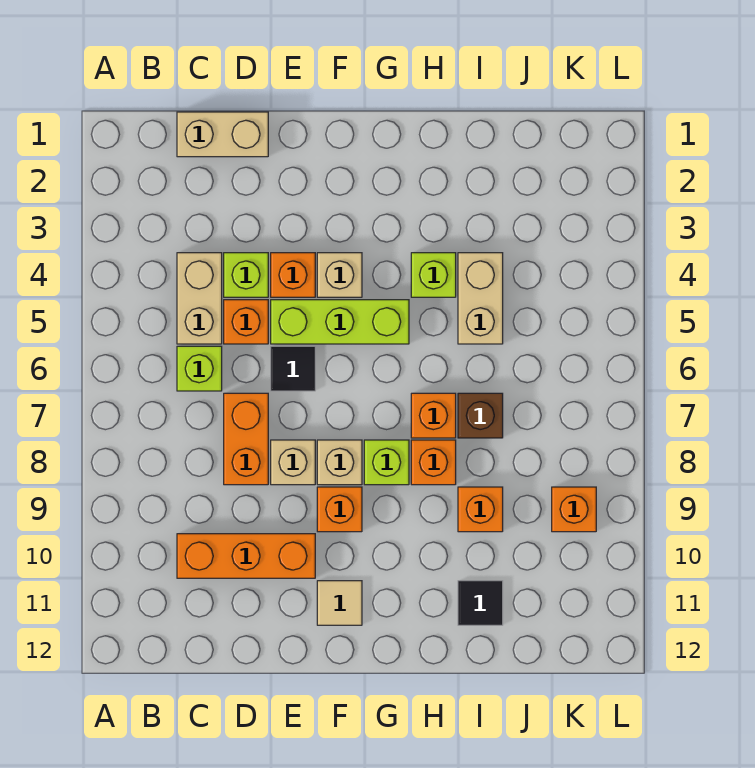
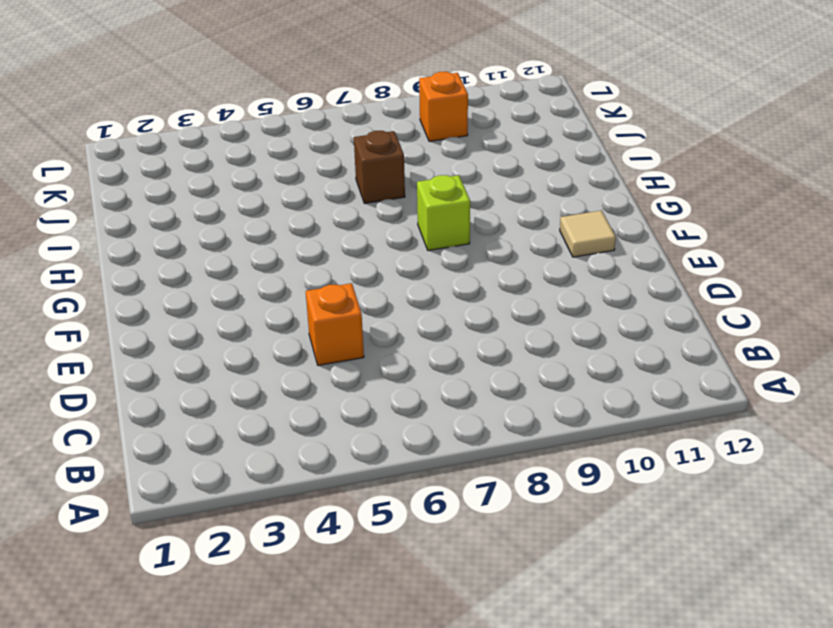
none -> tan 1x2 brick [177,112,268,157]
none -> tan 1x2 brick [177,253,222,344]
none -> lime 1x1 brick [177,346,222,391]

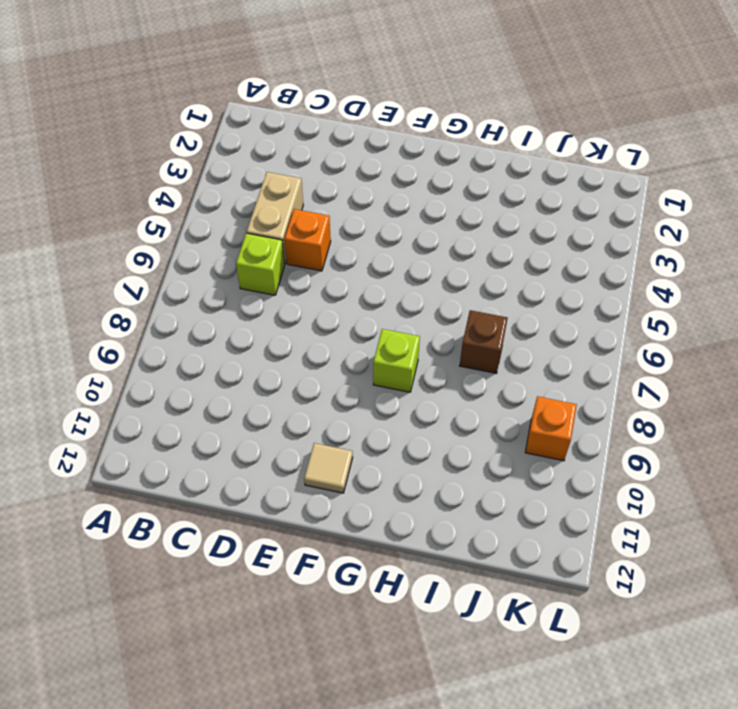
none -> tan 1x2 brick [177,112,268,157]
none -> orange 1x3 brick [177,534,315,578]
none -> lime 1x1 brick [224,253,268,297]

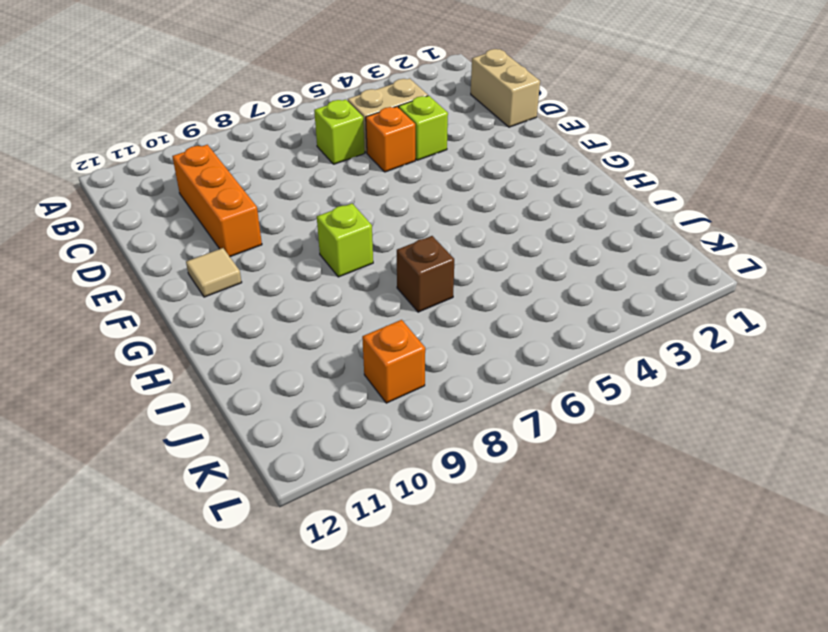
none -> orange 1x2 brick [224,393,268,485]
none -> orange 1x1 brick [271,253,315,297]
none -> lime 1x3 brick [271,300,409,344]

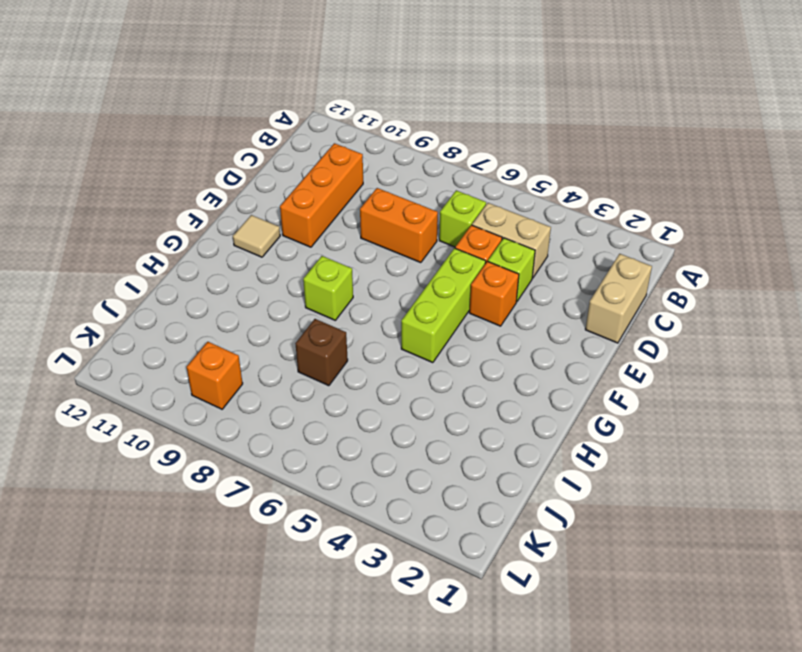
none -> black 1x1 tile [271,346,315,391]
none -> tan 1x1 brick [271,440,315,485]
none -> tan 1x1 brick [317,253,362,297]

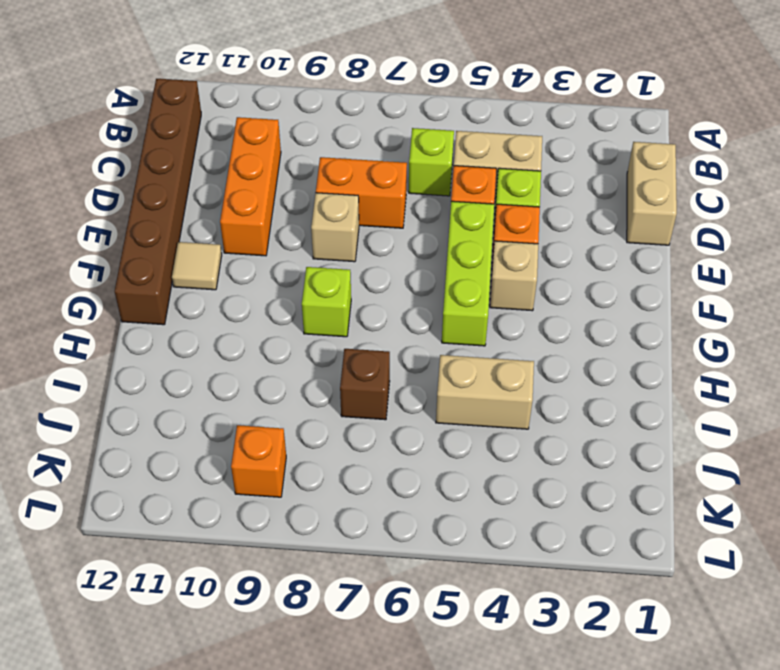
brown 1x6 brick [115,79,201,325] -> none
none -> black 1x1 tile [271,346,315,391]
none -> tan 1x1 brick [317,440,362,485]
none -> orange 1x1 brick [317,487,362,532]

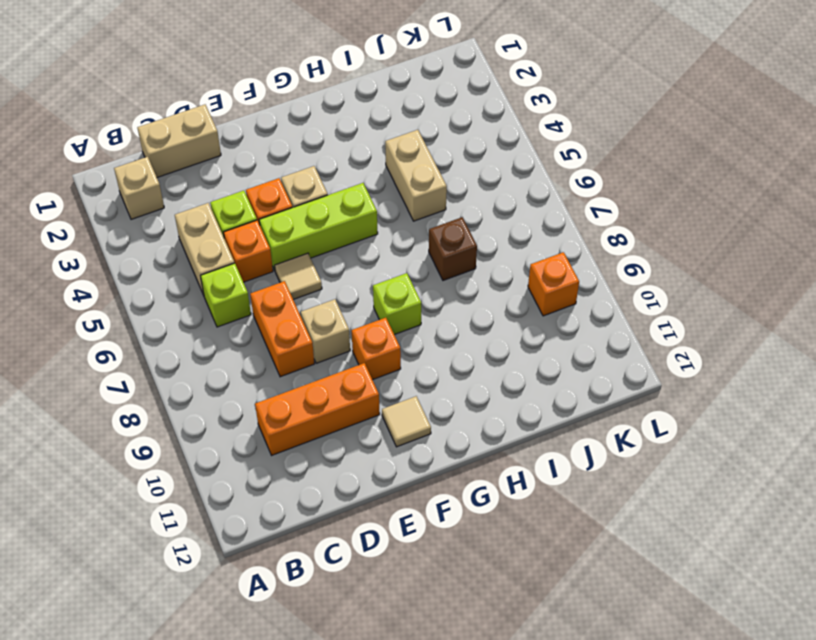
tan 1x1 brick [114,157,164,219] -> tan 1x1 brick moved to [317,440,362,485]
tan 1x1 tile [275,253,322,300] -> black 1x1 tile [271,346,315,391]
none -> lime 1x1 brick [411,253,456,297]
none -> orange 1x1 brick [411,393,456,438]
none -> orange 1x1 brick [411,440,456,485]

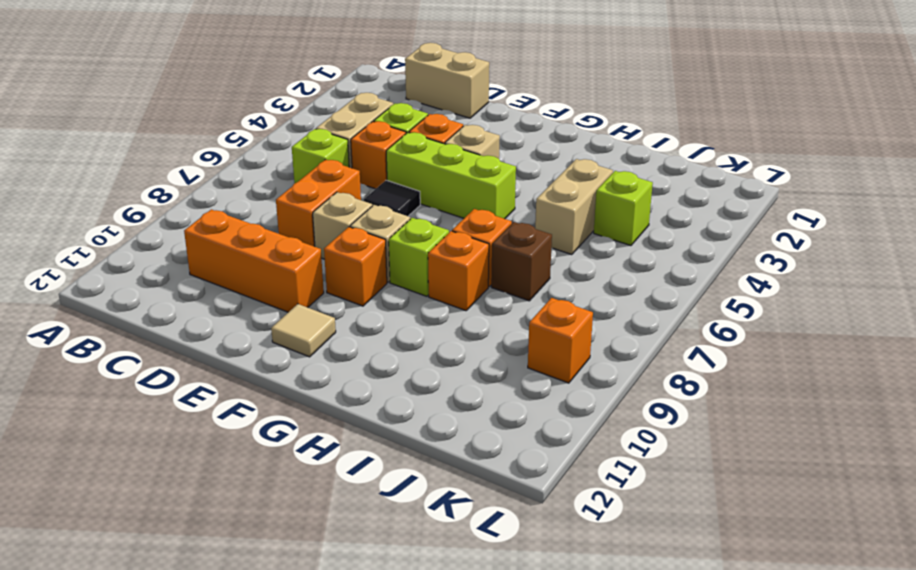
lime 1x1 brick [594,171,653,246] -> lime 1x1 brick moved to [411,253,456,297]
none -> orange 1x1 brick [458,487,503,532]
none -> black 1x1 tile [458,581,503,625]

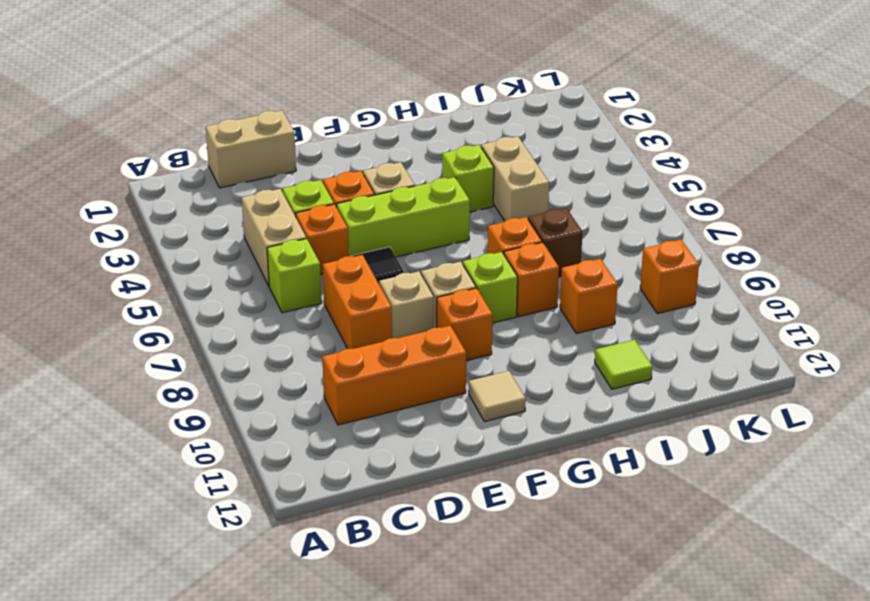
lime 1x1 tile [595,340,652,389] -> black 1x1 tile [458,581,503,625]

